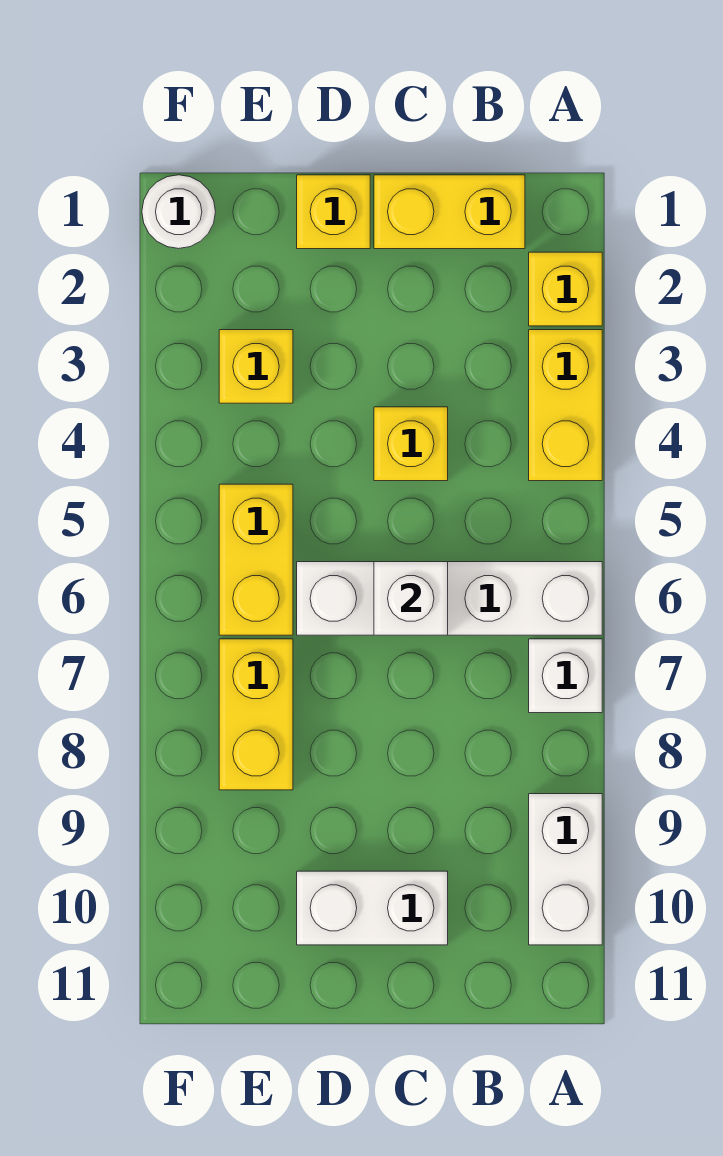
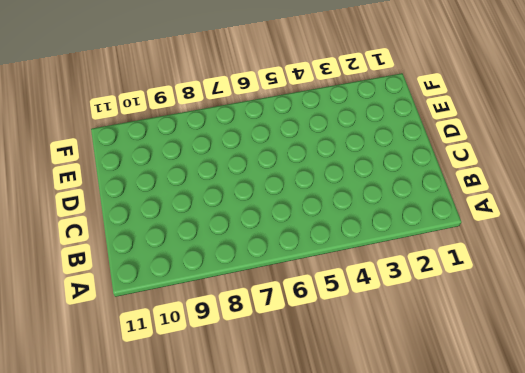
none -> yellow 1x1 brick [529,252,602,326]
none -> yellow 1x2 brick [529,330,602,481]
none -> white 1x4 brick [297,562,602,635]

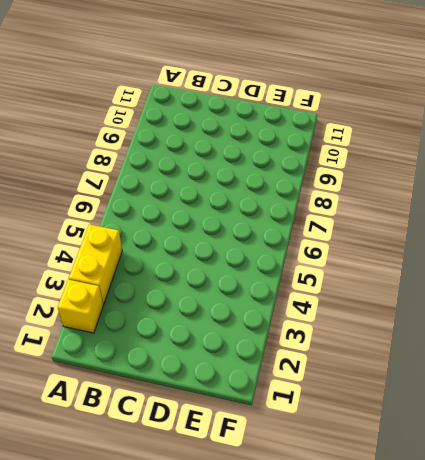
none -> white 1x4 brick [297,562,602,635]
none -> white 1x1 brick [529,639,602,713]
none -> white 1x2 brick [529,794,602,945]

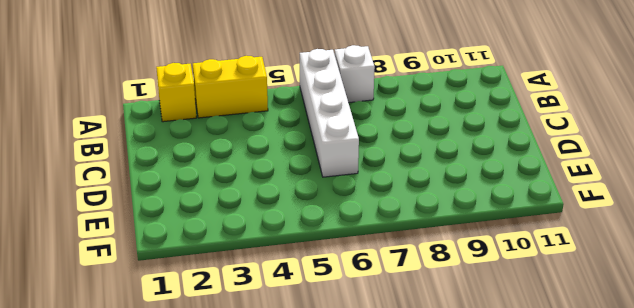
none -> white 1x2 brick [529,794,602,945]
none -> yellow 1x2 brick [374,175,525,249]
none -> yellow 1x1 brick [374,407,448,481]

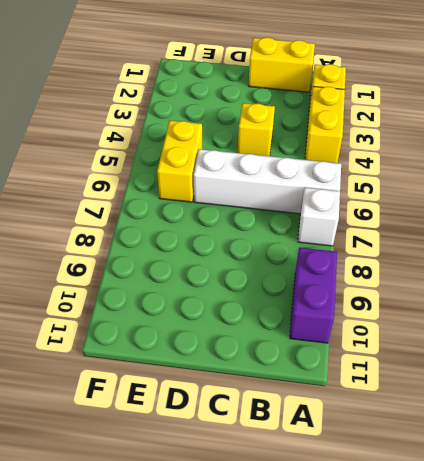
purple 1x2 brick [290,248,337,343] -> white 1x2 brick [529,794,602,945]
none -> white 1x2 brick [297,871,448,945]
none -> yellow 1x1 brick [297,175,370,249]
none -> yellow 1x1 brick [219,330,293,403]

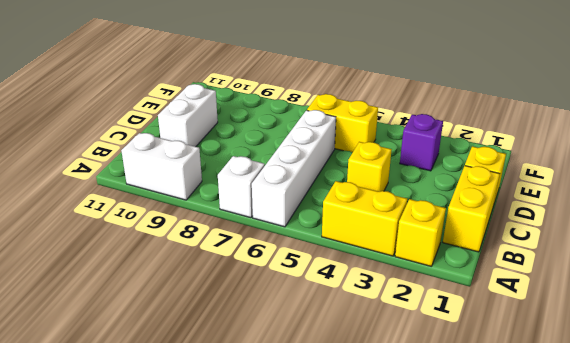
purple 1x1 brick [400,114,443,171] -> yellow 1x1 brick [219,330,293,403]
none -> yellow 1x2 brick [219,639,293,790]
none -> white 1x1 round brick [142,175,216,249]
none -> white 1x1 brick [374,562,448,635]

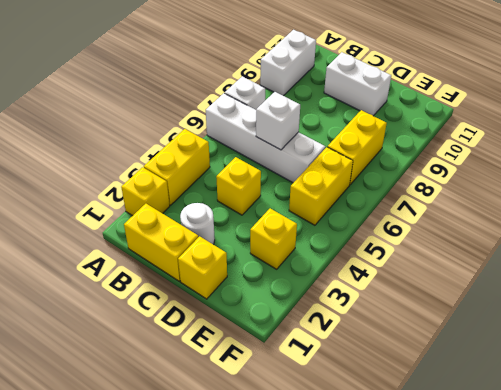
white 1x1 round brick [180,203,215,245] -> white 1x1 round brick moved to [142,175,216,249]

